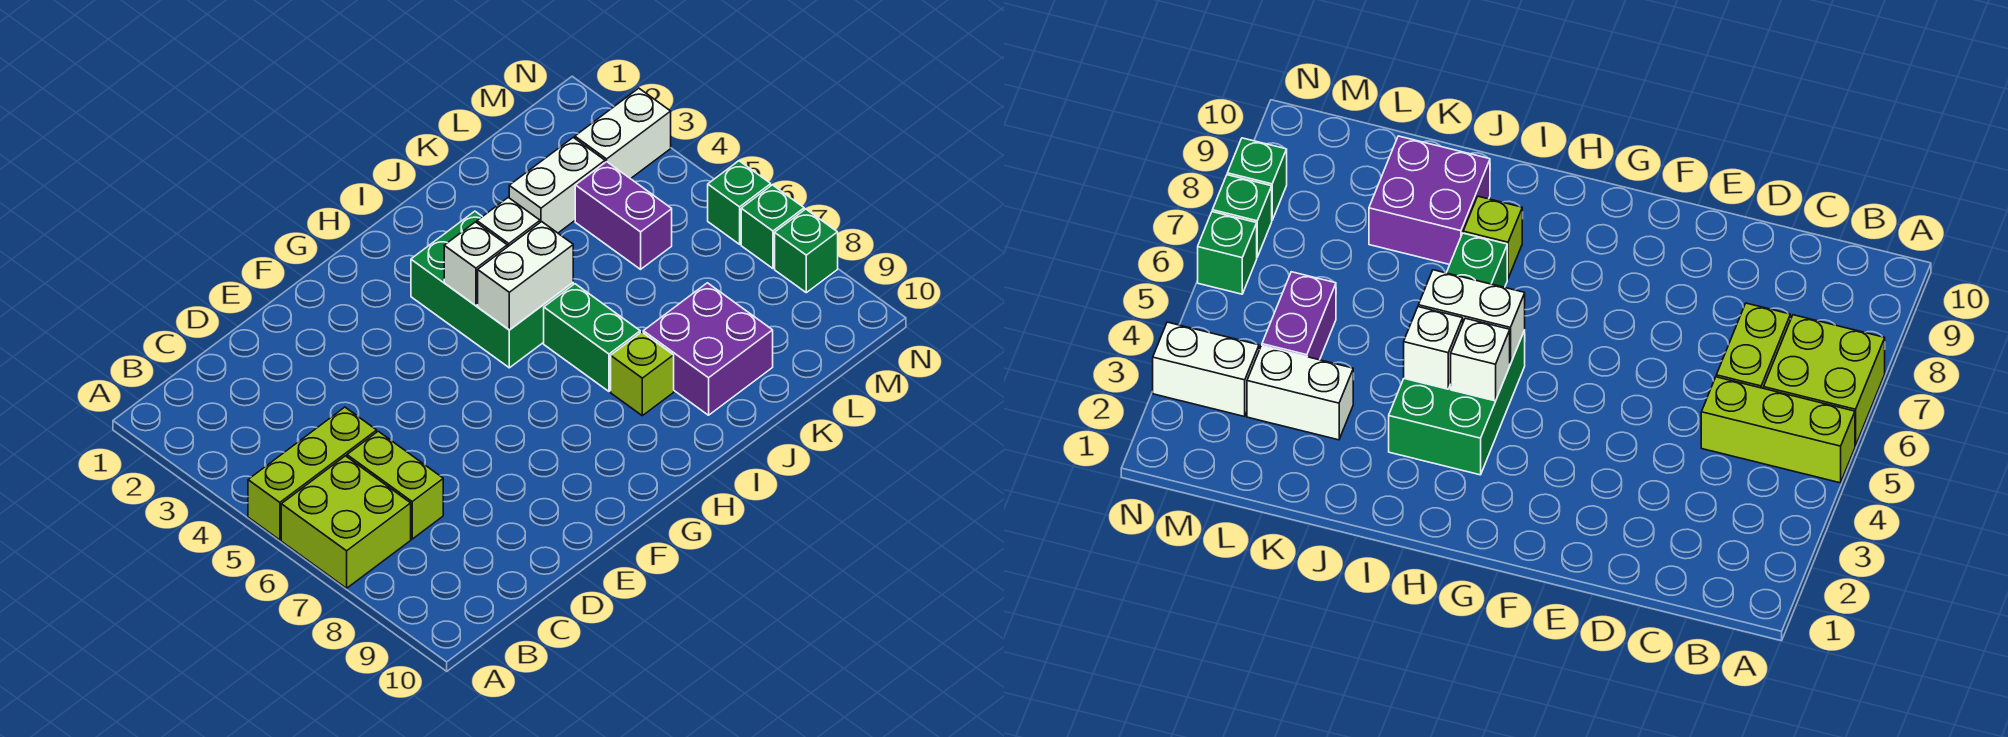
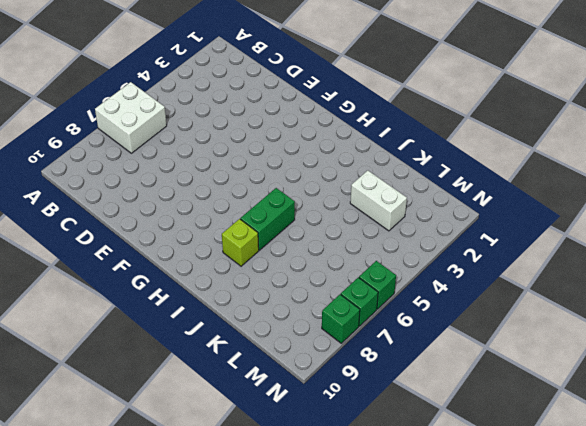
white 2x2 brick [95,82,167,153] -> lime 2x2 brick [281,456,411,588]
none -> lime 1x3 brick [248,407,377,540]
none -> lime 1x2 brick [347,431,443,539]
none -> green 2x3 brick [411,211,573,368]

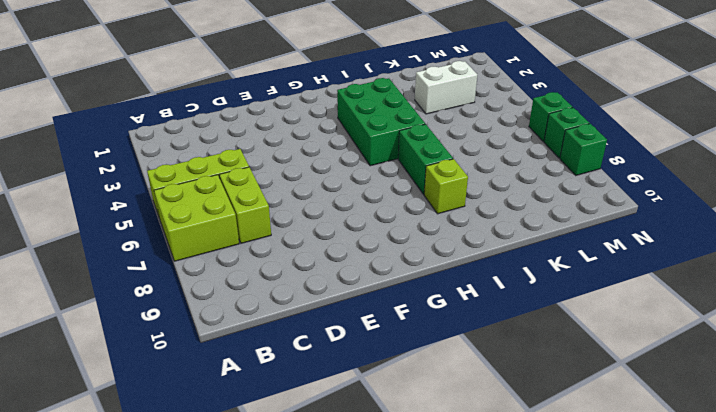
none -> purple 2x2 brick [643,283,773,415]
none -> purple 1x2 brick [575,162,672,269]
none -> white 1x2 brick [575,88,671,179]

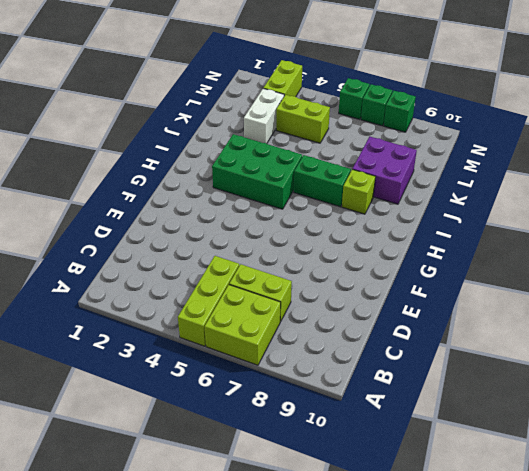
lime 1x2 brick [276,95,330,143] -> purple 1x2 brick [575,162,672,269]
lime 1x2 brick [263,60,302,97] -> white 1x2 brick [575,88,671,179]
none -> white 1x1 brick [444,222,507,306]
none -> white 1x2 brick [478,222,573,330]
none -> white 1x1 brick [477,197,540,247]

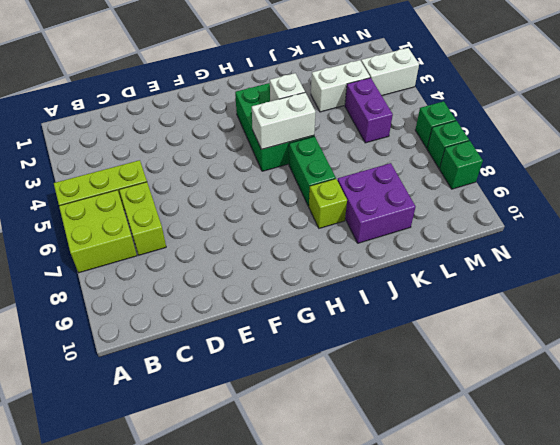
none -> white 1x1 brick [444,222,507,306]

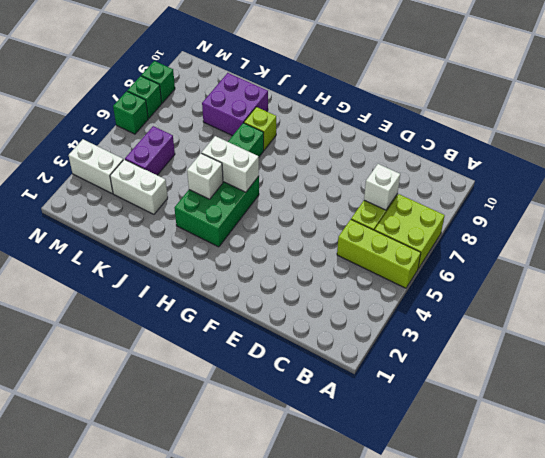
white 1x1 brick [364,164,400,210] -> white 1x1 brick moved to [444,222,507,306]

